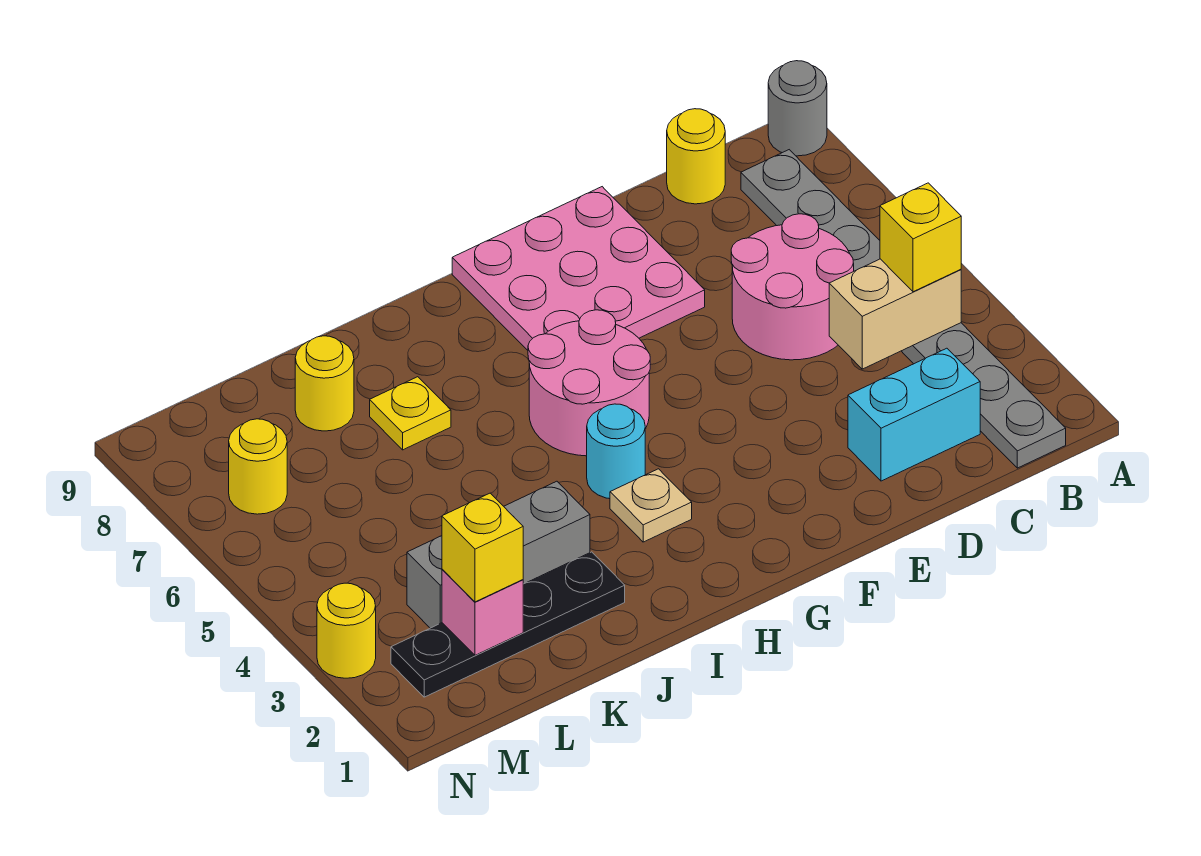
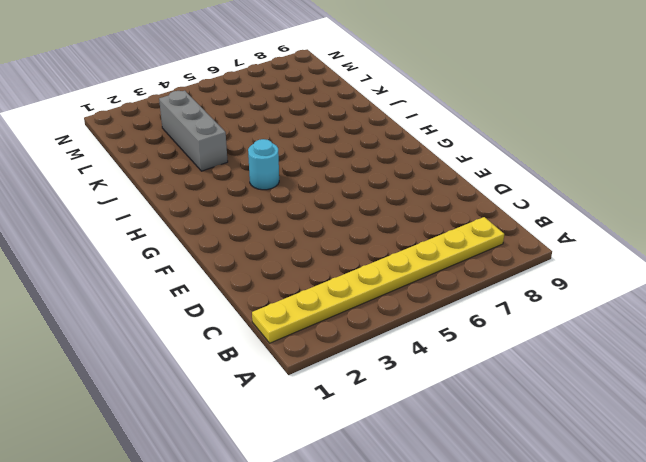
yellow 1x8 plate [252,217,504,343] -> grey 1x8 plate [741,150,1066,468]
none -> grey 1x1 round brick [768,61,827,156]
none -> cyan 1x2 brick [848,348,980,481]
none -> pink 2x2 round brick [731,214,854,360]

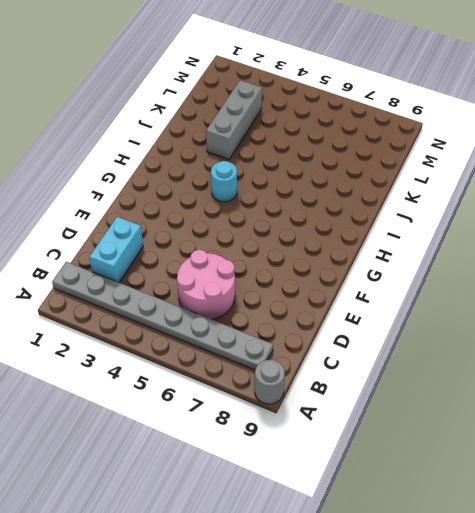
none -> yellow 1x1 round brick [667,109,725,204]
none -> pink 3x3 plate [452,187,705,350]
none -> pink 2x2 round brick [528,310,650,456]

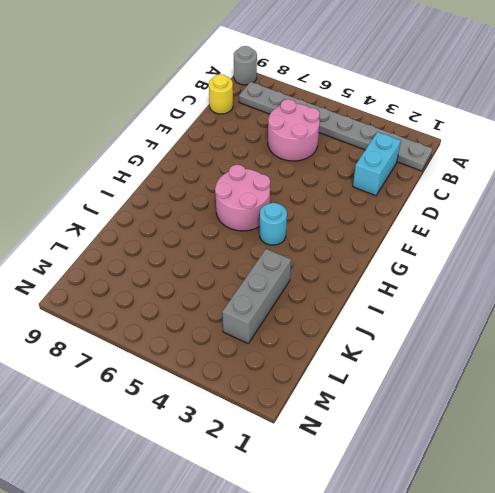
none -> pink 3x3 plate [452,187,705,350]
none -> tan 1x1 plate [610,469,692,542]
none -> black 1x4 plate [391,552,625,697]

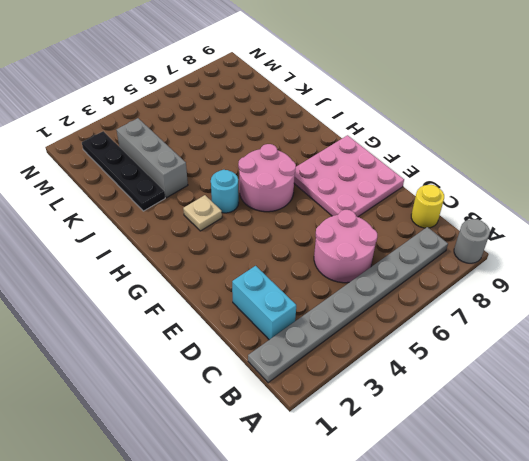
none -> yellow 1x1 plate [370,377,451,450]
none -> yellow 1x1 round brick [295,336,354,431]
none -> yellow 1x1 round brick [229,419,287,514]

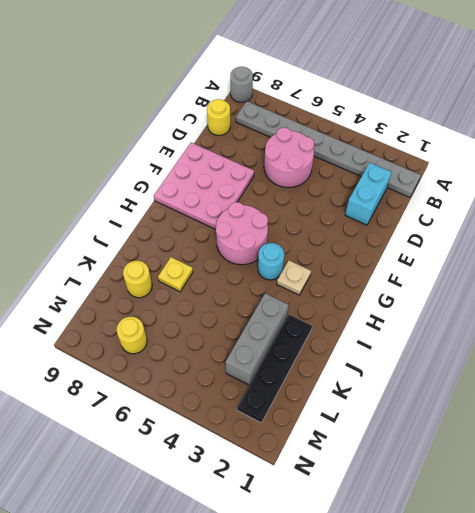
none -> yellow 1x1 round brick [317,583,376,678]
none -> tan 1x2 brick [829,259,961,369]
none -> pink 1x1 brick [442,569,523,655]

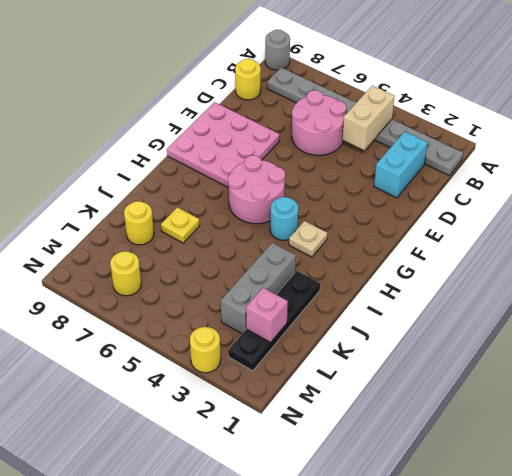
none -> yellow 1x1 brick [880,183,961,292]
none -> yellow 1x1 brick [442,493,523,602]

